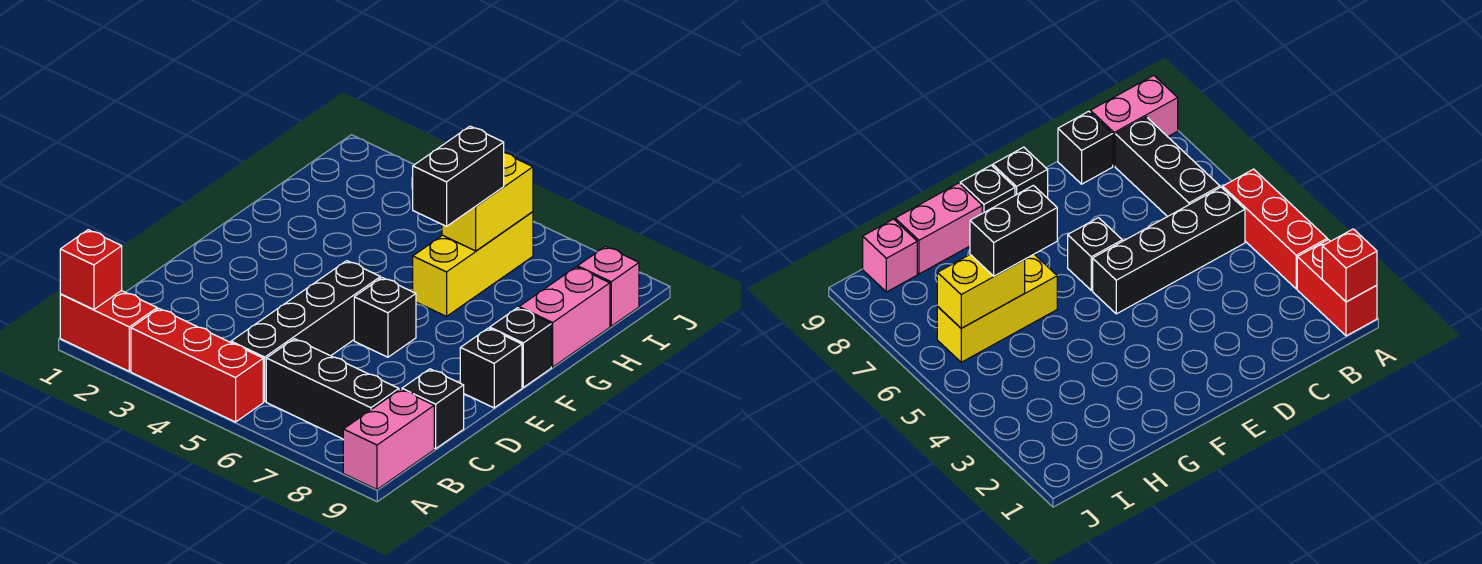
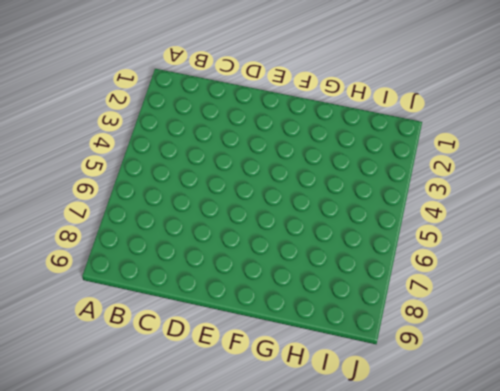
none -> red 1x2 brick [60,291,157,371]
none -> red 1x3 brick [131,309,263,422]
none -> pink 1x2 brick [343,389,434,489]

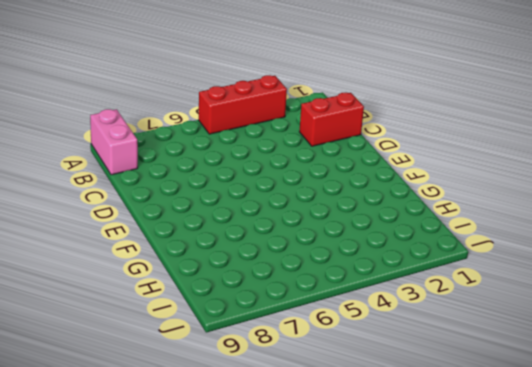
red 1x2 brick [299,93,364,146] -> red 1x2 brick moved to [60,291,157,371]
none -> black 1x4 brick [231,261,380,402]
none -> black 1x3 brick [266,339,399,439]
none -> black 1x1 brick [402,369,464,449]

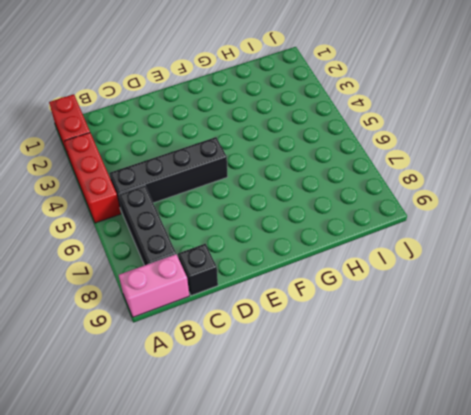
none -> black 1x1 brick [354,278,416,357]
none -> black 1x1 brick [460,328,522,408]
none -> black 1x1 brick [490,308,551,387]

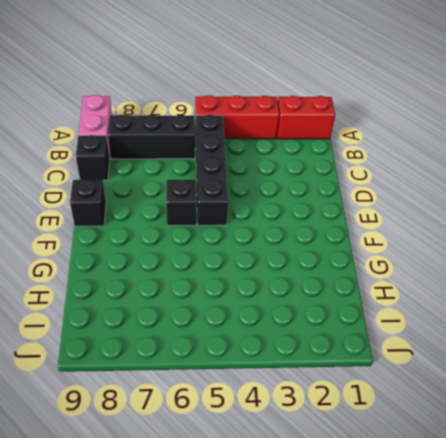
none -> black 1x1 brick [490,308,551,387]
none -> yellow 1x3 brick [413,212,533,316]
none -> pink 1x2 brick [519,267,610,367]

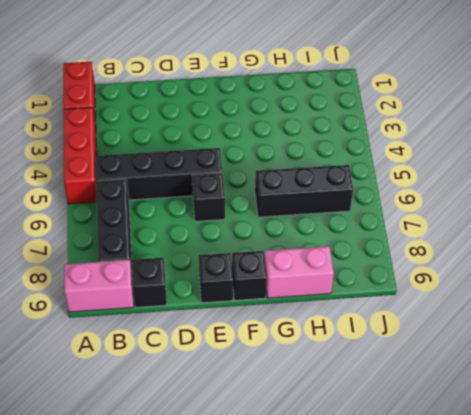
black 1x3 brick [255,165,353,217] -> yellow 1x3 brick [413,212,533,316]
none -> pink 1x1 brick [578,247,639,326]
none -> red 1x1 brick [60,230,122,309]
none -> yellow 1x2 brick [442,153,533,251]

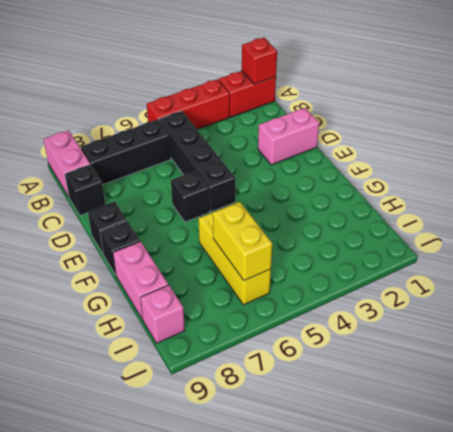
pink 1x2 brick [258,108,319,165] -> none
none -> black 1x2 brick [413,126,504,226]

